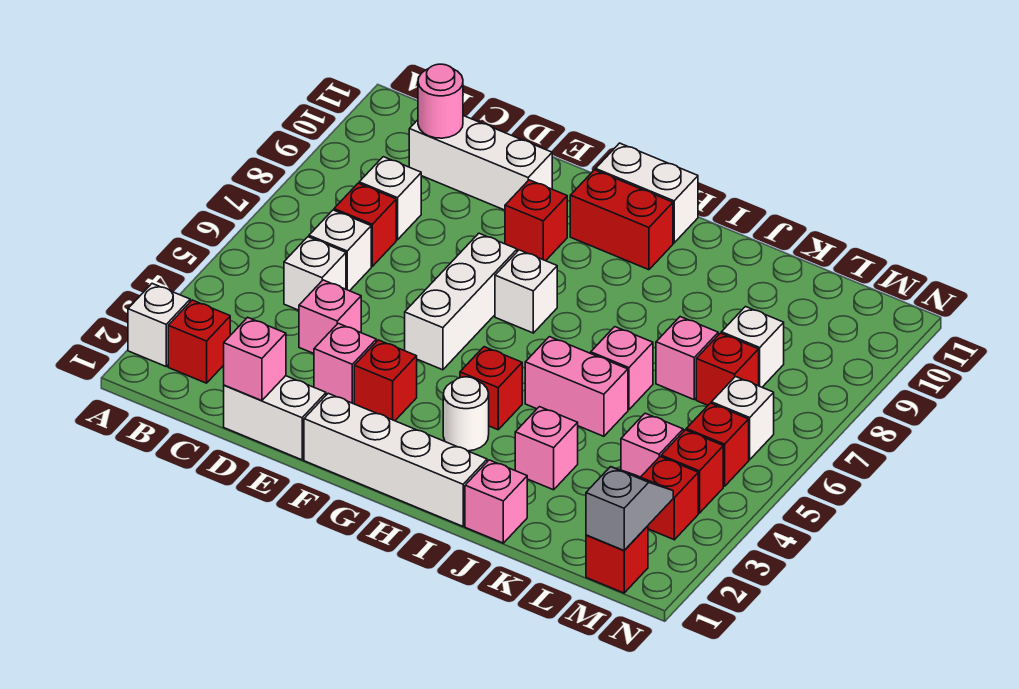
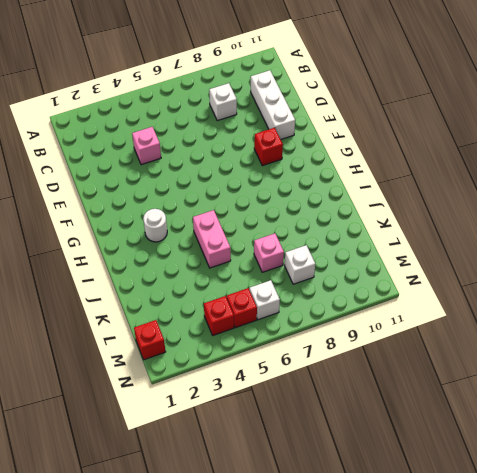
none -> white 1x1 brick [128,284,190,366]
none -> red 1x1 brick [168,300,230,383]
none -> white 1x1 brick [284,237,346,310]
none -> white 1x1 brick [309,210,371,291]

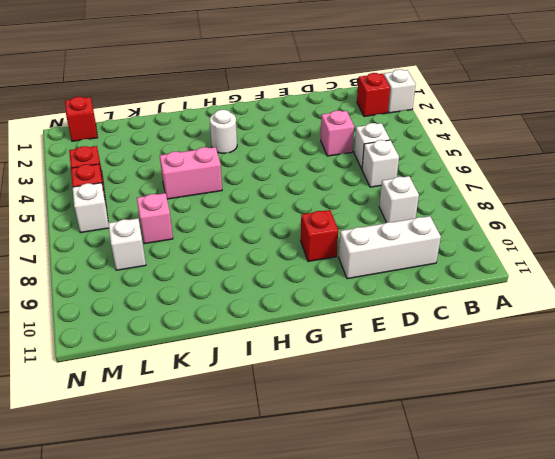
none -> red 1x1 brick [334,183,396,266]
none -> white 1x2 brick [224,376,326,460]
none -> pink 1x1 brick [314,323,376,404]
none -> white 1x4 brick [304,393,487,526]

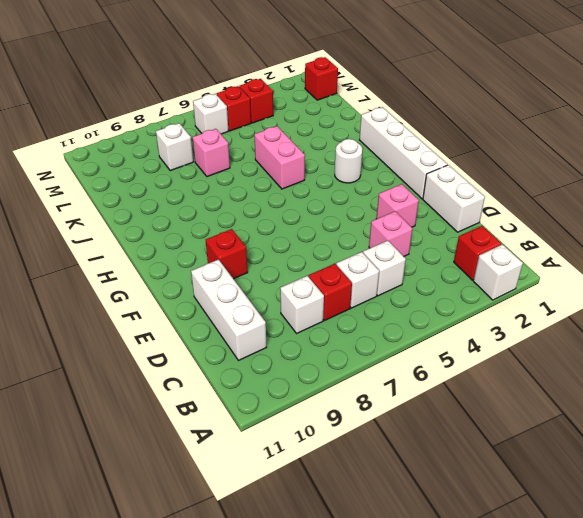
none -> red 1x1 brick [354,340,417,421]
none -> white 1x3 brick [405,233,517,370]
none -> white 1x1 brick [495,250,557,333]
none -> red 1x2 brick [570,170,673,270]

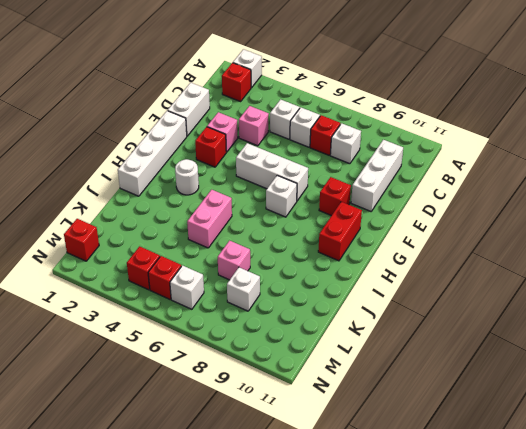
none -> white 1x2 brick [596,143,698,243]
none -> red 1x1 brick [460,347,522,430]
none -> pink 1x1 brick [465,460,527,543]
none -> pink 1x1 brick [515,407,578,490]

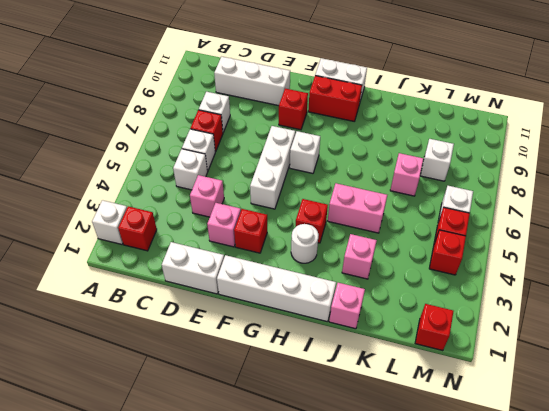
none -> pink 1x1 brick [591,327,653,410]
none -> pink 1x1 brick [621,413,683,477]
none -> red 1x1 brick [696,333,759,405]
none -> red 1x1 brick [641,457,698,540]

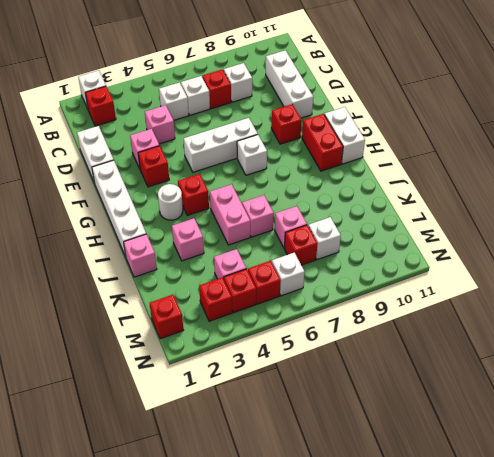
none -> pink 1x1 round brick [418,64,463,138]
none -> pink 1x1 brick [224,317,286,401]
none -> grey 1x2 slope [586,467,673,550]

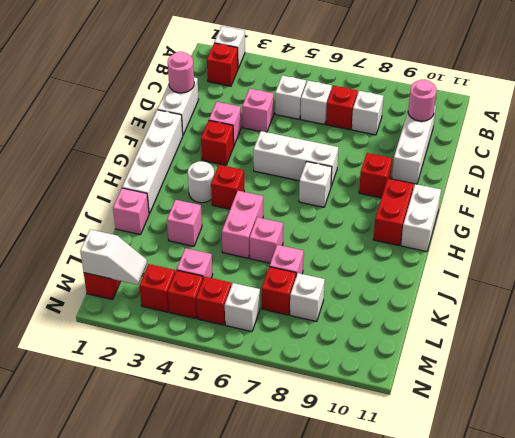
pink 1x1 round brick [168,52,194,93] -> pink 1x1 brick [224,317,286,401]
white 1x2 slope [80,230,147,285] -> grey 1x2 slope [586,467,673,550]

